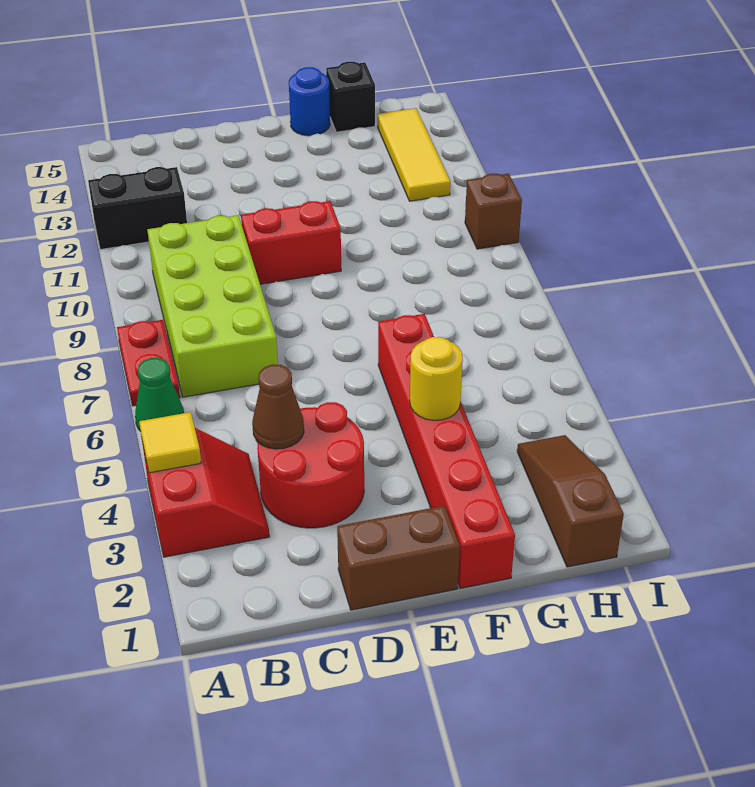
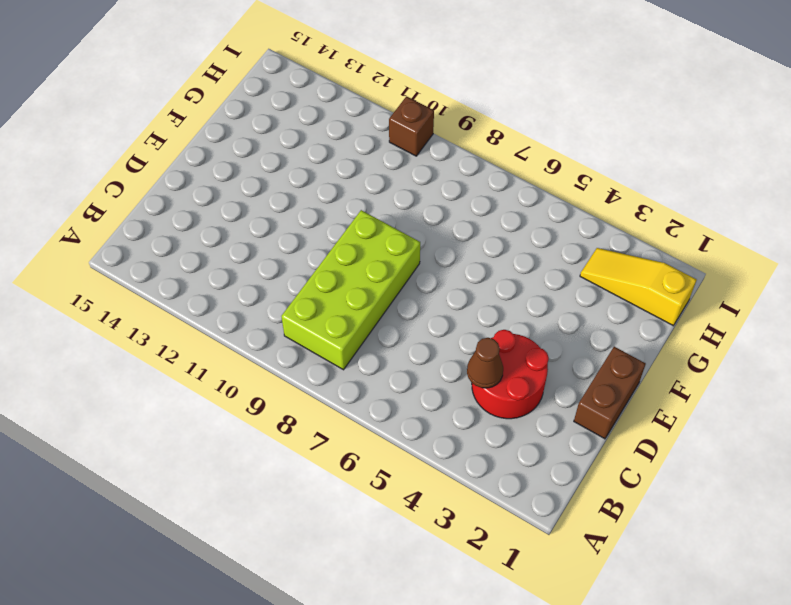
lime 2x4 brick [281,210,420,370] -> lime 2x4 brick turned to [147,215,278,397]
yellow 1x3 slope [580,248,696,326] -> brown 1x3 slope [517,435,624,567]
none -> red 2x2 slope [142,428,269,557]
none -> green 1x1 cone [135,358,184,431]
none -> red 1x2 plate [117,320,180,406]

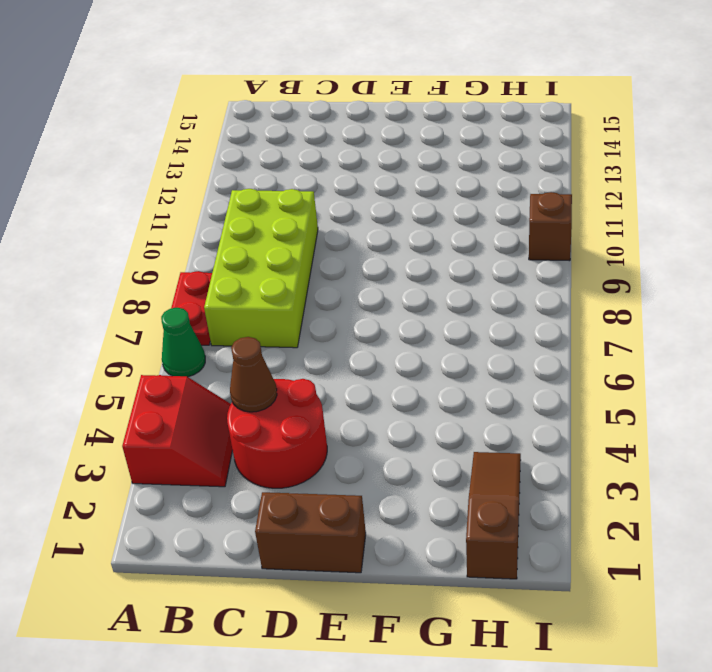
none -> black 1x2 brick [88,167,187,250]
none -> red 1x2 brick [241,201,341,284]
none -> red 1x6 brick [378,314,515,588]

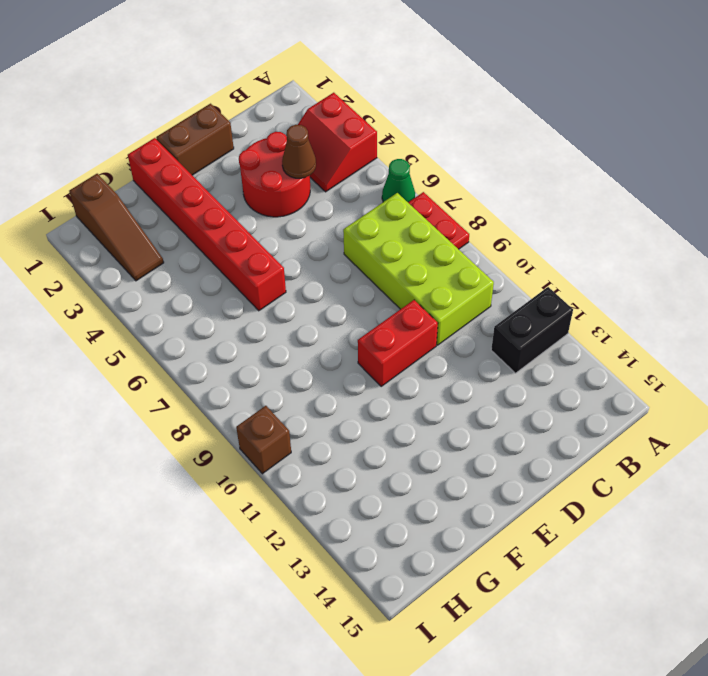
none -> blue 1x1 round brick [289,67,330,136]
none -> black 1x1 brick [326,62,375,132]
none -> yellow 1x3 tile [378,108,450,201]

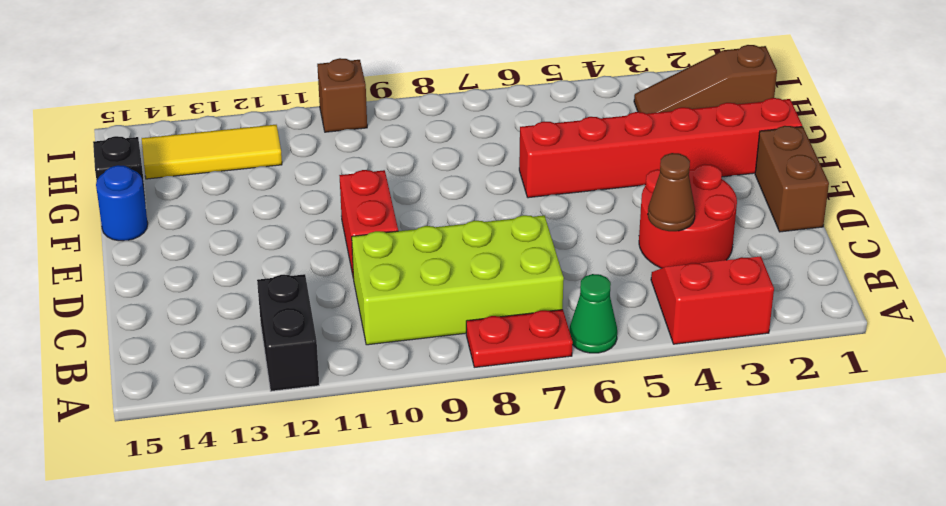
none -> yellow 1x1 tile [139,412,201,473]
none -> yellow 1x1 round brick [410,337,463,420]

